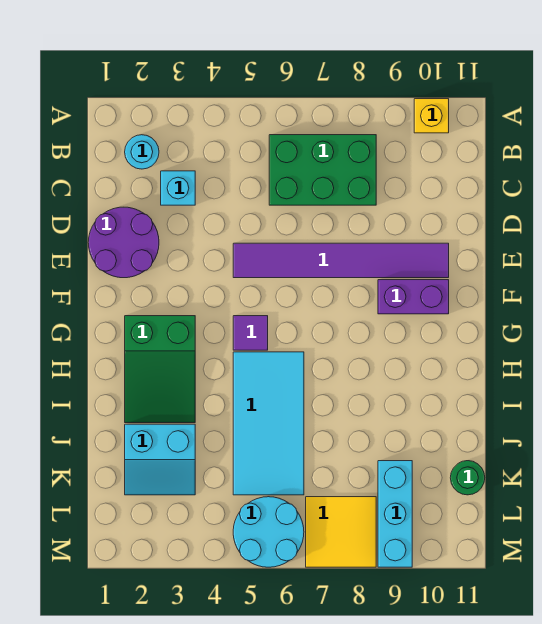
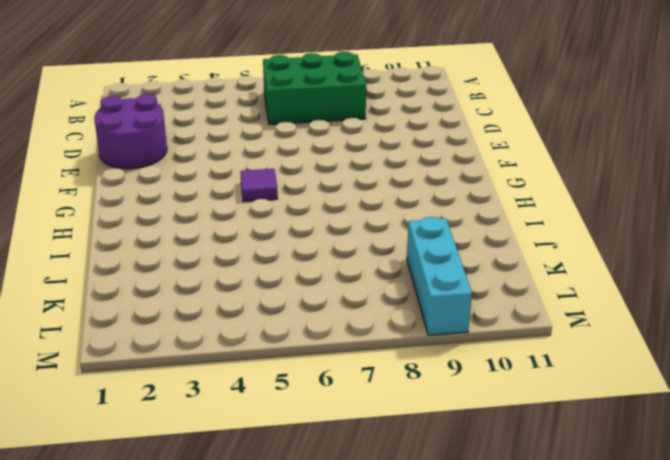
none -> yellow 1x1 brick [414,99,449,133]
none -> cyan 1x1 round brick [125,135,159,169]
none -> cyan 1x1 brick [161,171,195,205]

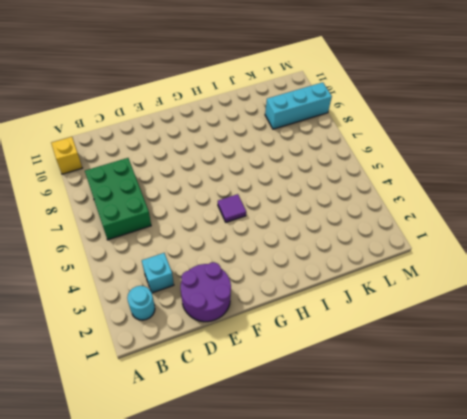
none -> purple 1x6 tile [233,243,449,278]
none -> purple 1x2 brick [378,280,449,314]
none -> green 2x3 slope [125,316,195,423]

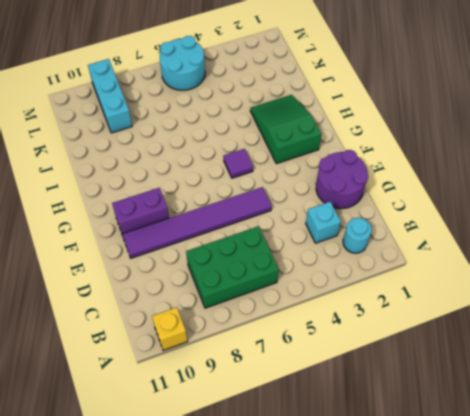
none -> cyan 2x4 tile [233,352,304,495]
none -> cyan 2x2 slope [125,424,195,495]
none -> green 1x1 round brick [450,461,485,495]

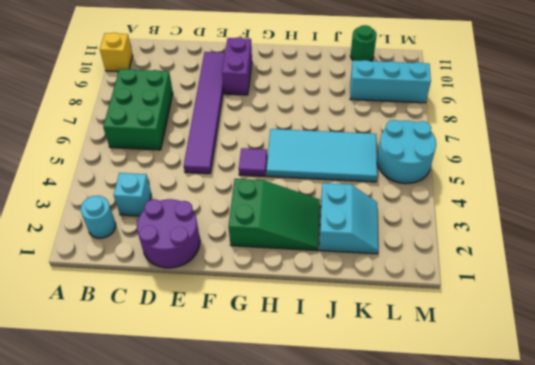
none -> yellow 2x2 tile [306,497,376,567]

